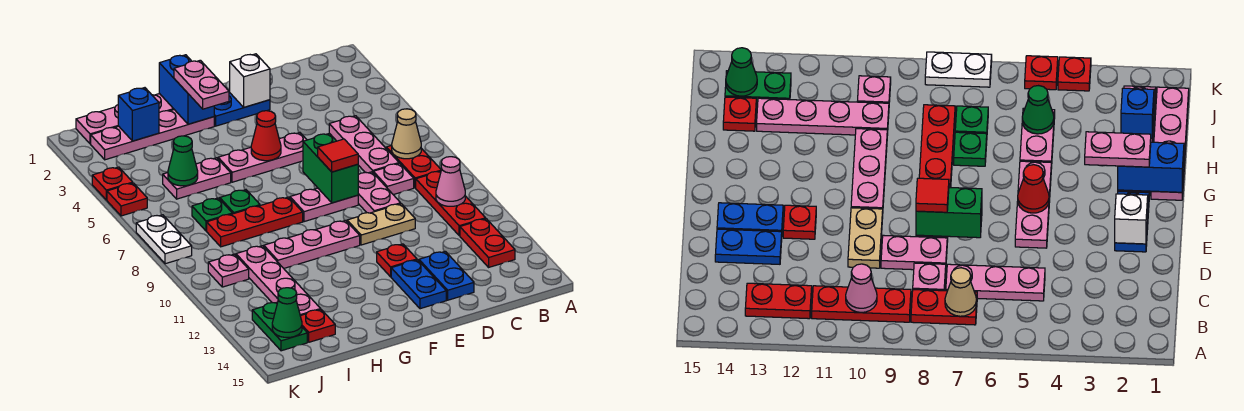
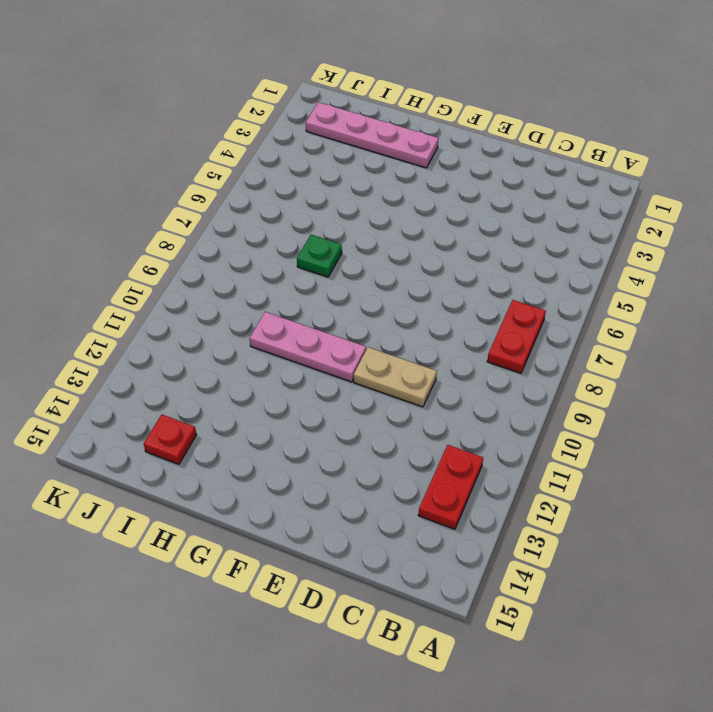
none -> red 1x3 plate [416,171,486,236]
none -> pink 1x3 plate [329,116,399,173]
none -> pink 1x1 plate [373,163,414,195]
none -> pink 1x2 plate [358,172,401,213]

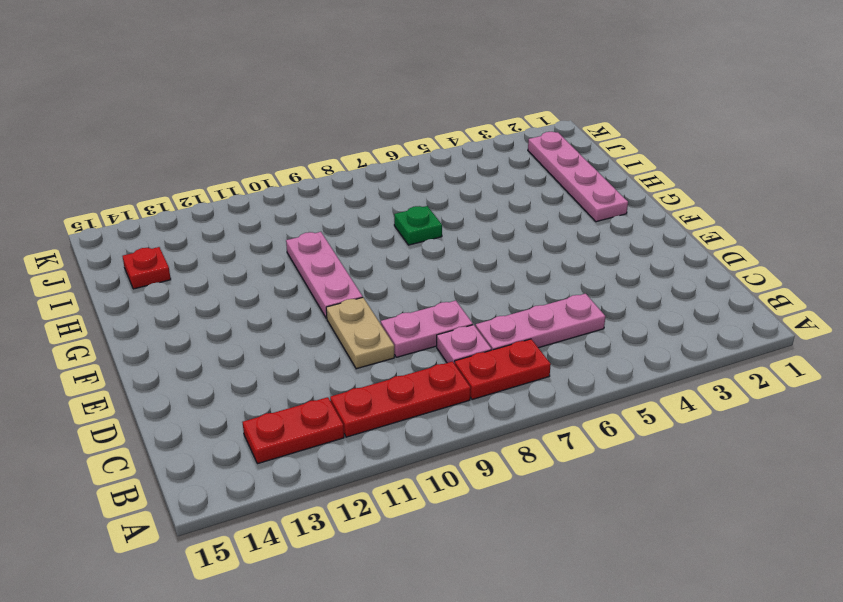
none -> blue 1x2 plate [419,251,474,300]
none -> blue 1x2 plate [214,93,270,126]
none -> pink 1x3 plate [218,133,307,182]
none -> pink 1x2 plate [290,188,358,222]

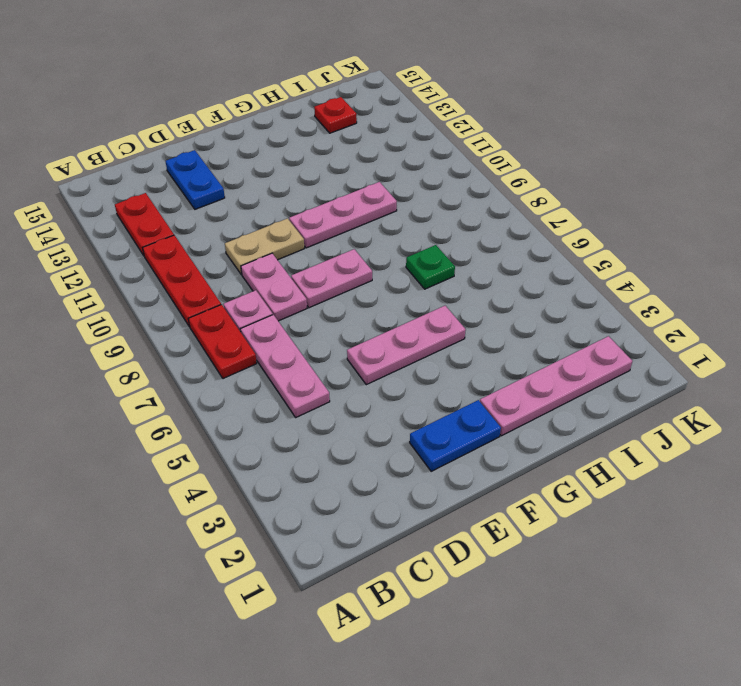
none -> red 1x1 plate [377,244,417,277]
none -> blue 1x2 plate [391,260,446,309]
none -> pink 1x4 plate [76,94,174,144]
none -> red 1x3 plate [207,197,303,247]

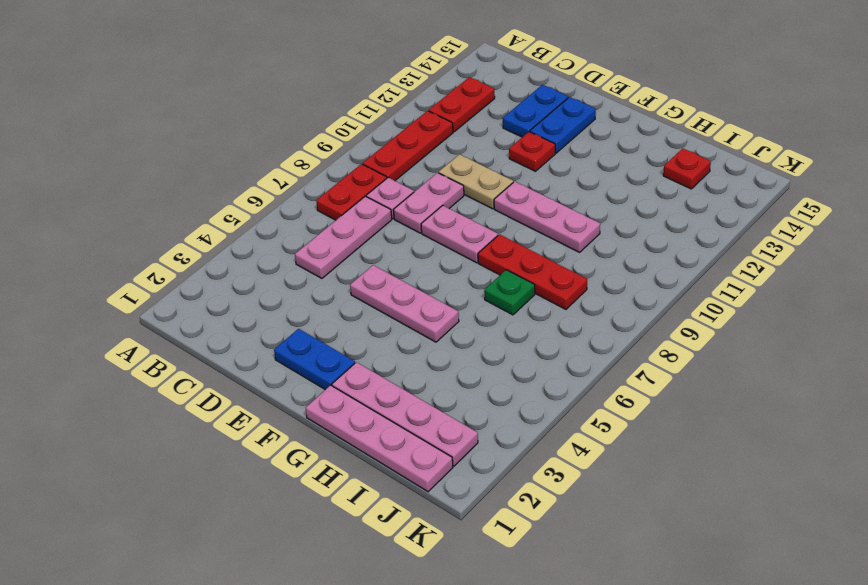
none -> pink 1x2 plate [163,158,231,199]
none -> green 1x1 plate [192,198,232,231]
none -> pink 1x4 plate [236,246,321,316]
none -> pink 1x1 plate [208,254,249,287]

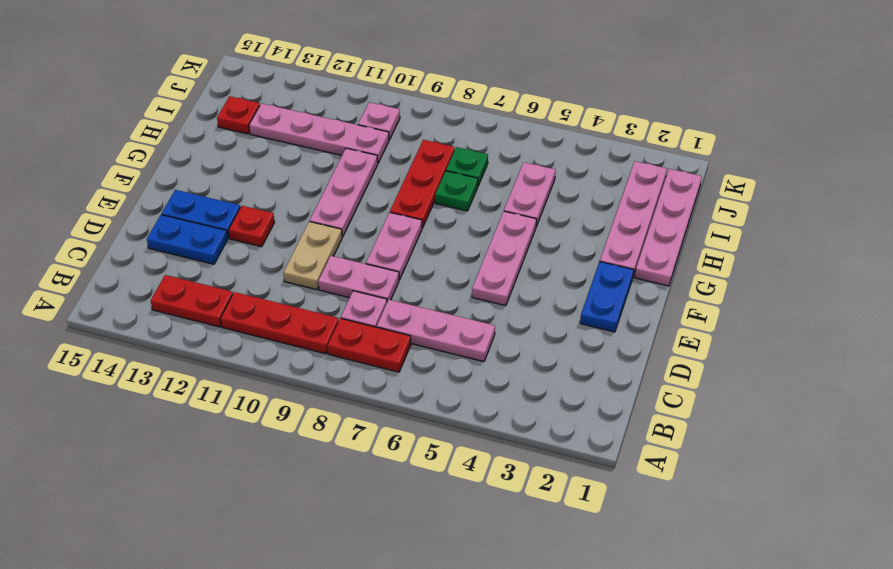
none -> green 1x2 plate [252,302,307,351]
none -> red 1x1 plate [92,167,133,200]
none -> red 1x1 plate [107,183,147,216]
none -> white 1x2 plate [136,215,192,264]

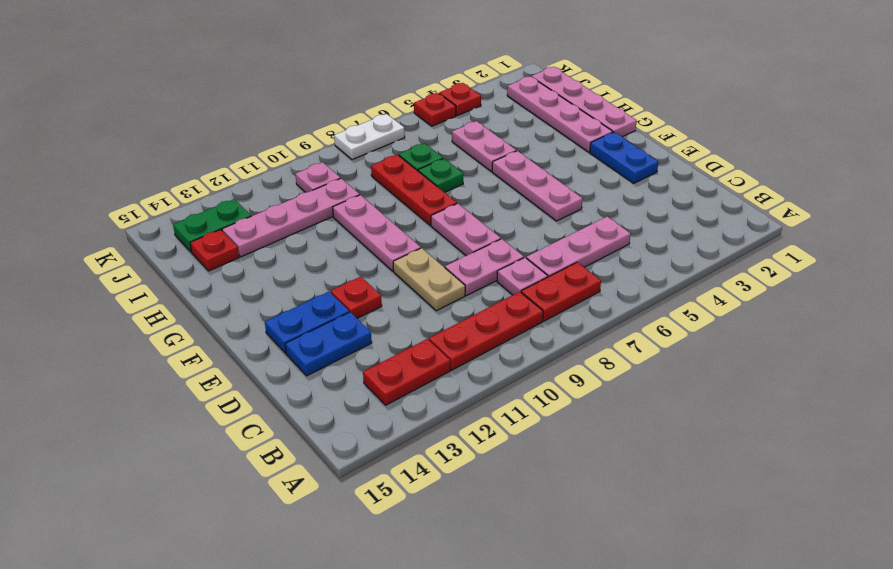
none -> tan 1x1 cone [392,109,421,159]
none -> pink 1x1 cone [436,157,465,206]
none -> white 1x1 brick [230,54,270,107]
none -> green 1x2 brick [303,133,358,203]

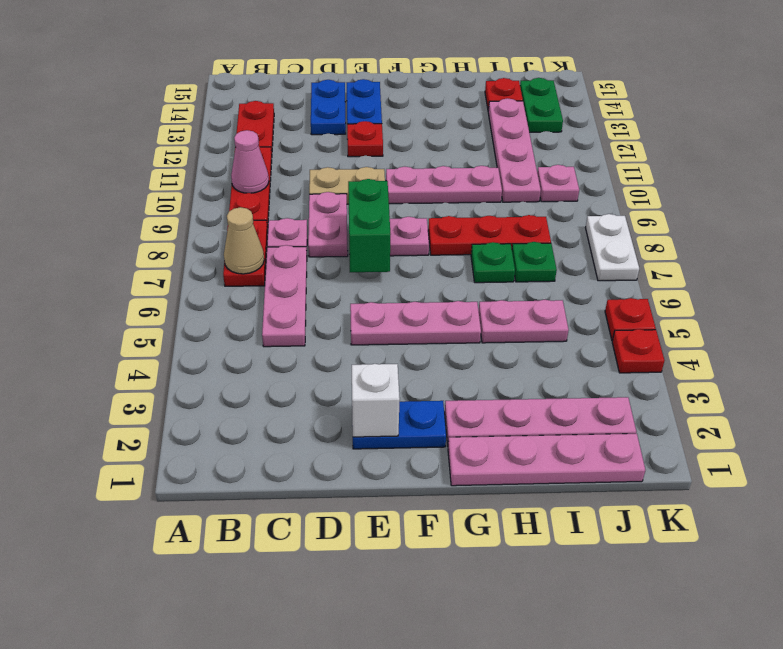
none -> red 1x1 cone [251,111,281,161]
none -> blue 1x2 brick [159,55,214,124]
none -> blue 1x1 brick [118,88,159,141]
none -> green 1x1 cone [168,136,198,186]

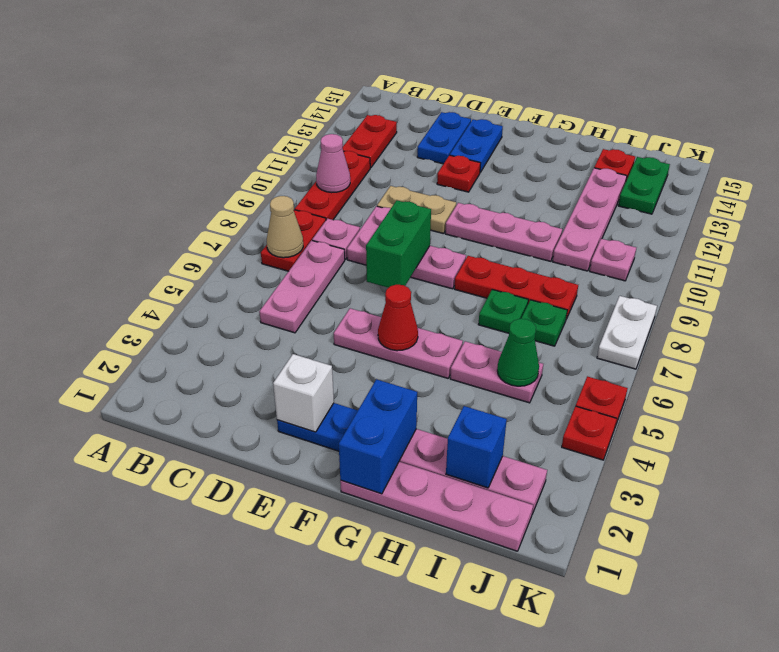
none -> green 1x1 cone [272,288,302,337]
none -> red 1x1 tile [318,139,358,172]
none -> pink 1x2 plate [174,60,229,109]

